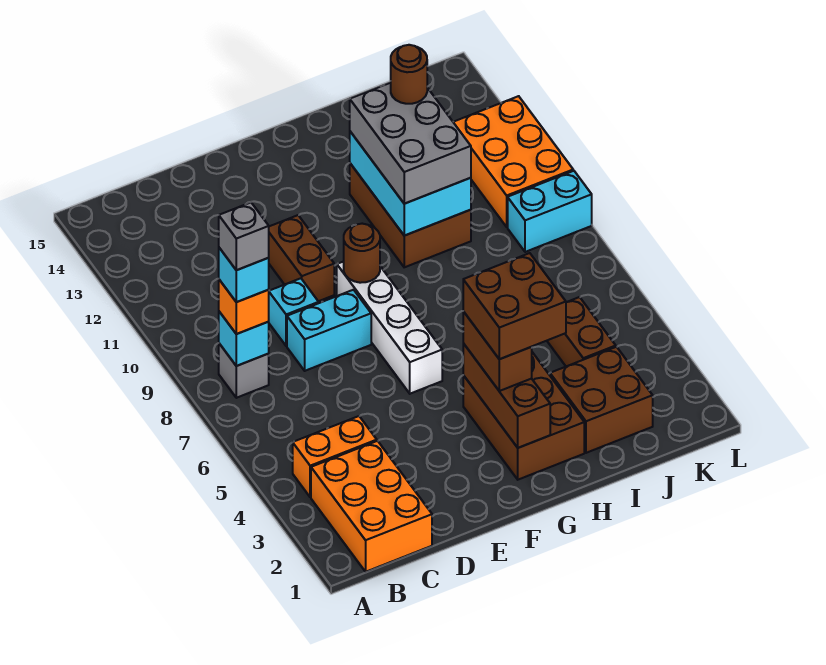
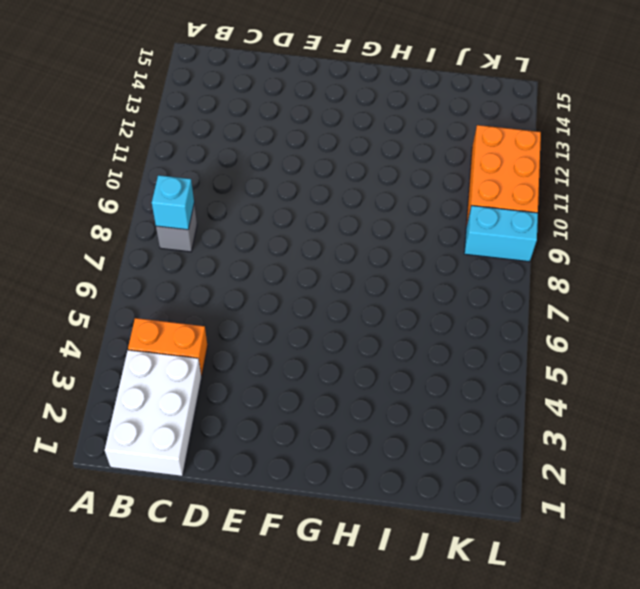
white 2x3 brick [105,350,201,476] -> orange 2x3 brick [311,441,432,572]
none -> cyan 1x2 brick [287,290,371,371]
none -> cyan 1x1 brick [268,278,319,346]
none -> brown 1x2 brick [269,215,334,301]

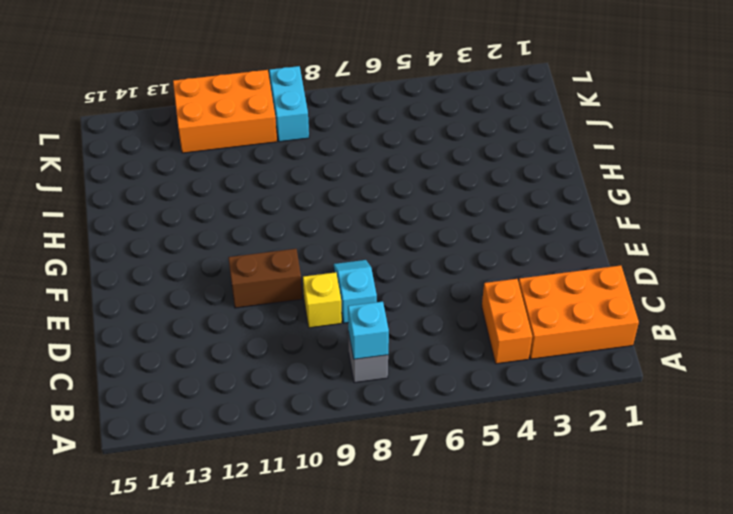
cyan 1x2 slope [334,260,377,323] -> cyan 1x2 brick [287,290,371,371]
yellow 1x1 brick [303,272,342,328] -> cyan 1x1 brick [268,278,319,346]
none -> white 1x4 brick [337,261,442,394]
none -> brown 2x3 brick [463,352,584,480]
none -> brown 2x3 brick [350,163,471,267]

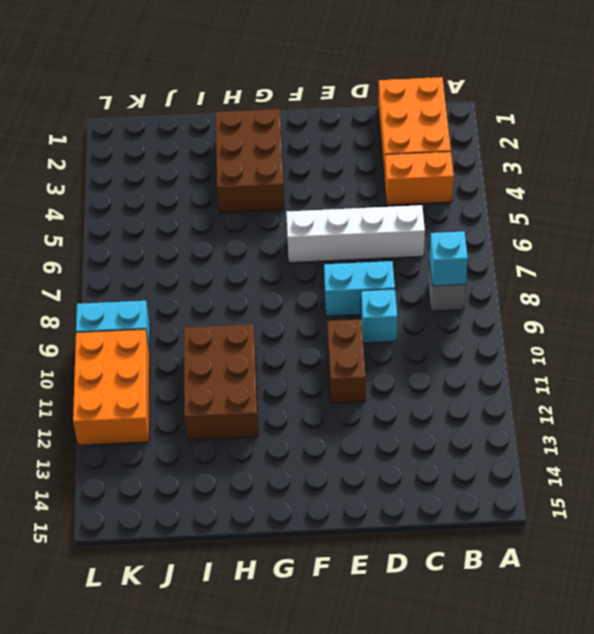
white 1x4 brick [286,205,425,262] -> white 1x4 brick turned to [337,261,442,394]
none -> brown 2x2 brick [550,347,653,453]
none -> brown 1x2 brick [547,297,616,366]
none -> brown 1x1 round brick [344,224,380,283]

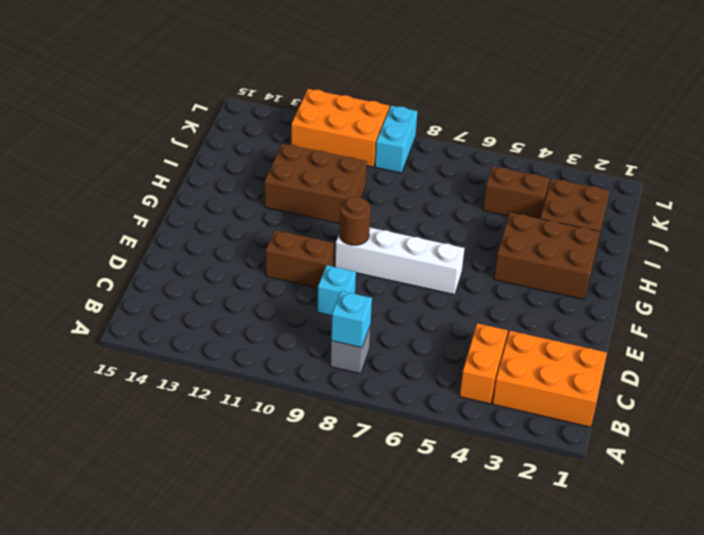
none -> cyan 1x2 brick [287,290,371,371]
none -> brown 1x3 brick [463,343,550,448]
none -> cyan 2x3 brick [350,132,471,236]

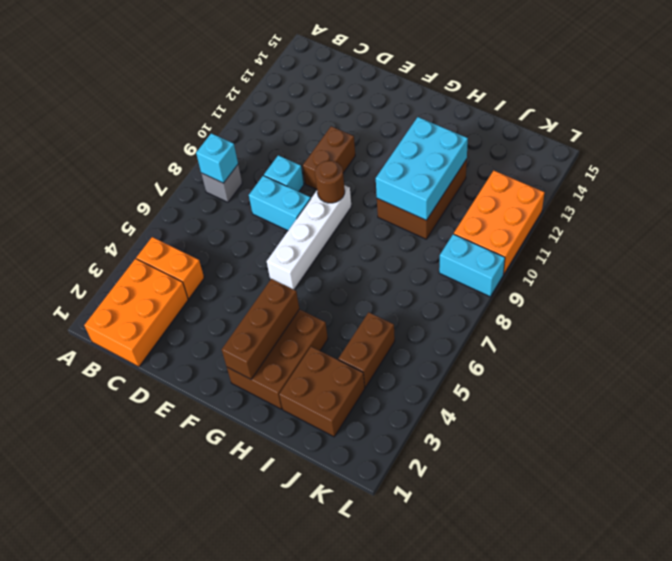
none -> orange 1x1 brick [219,280,269,334]
none -> brown 1x2 brick [463,312,532,391]
none -> grey 2x3 brick [350,83,471,204]

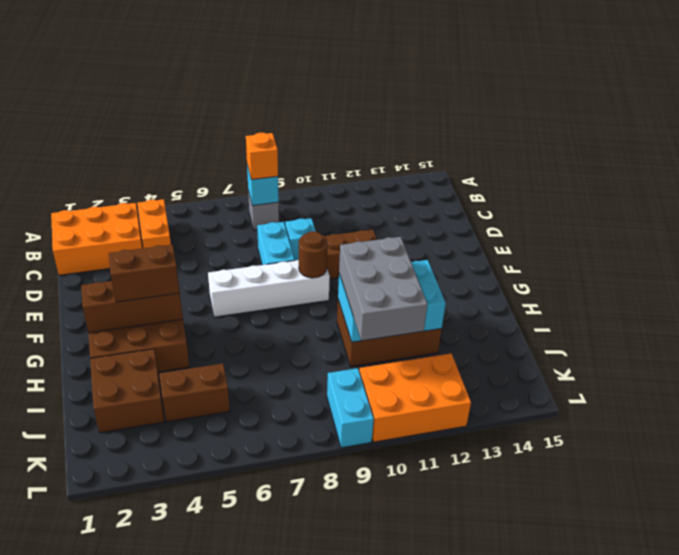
grey 2x3 brick [339,237,428,341] -> grey 2x3 brick turned to [350,83,471,204]
none -> cyan 1x1 brick [219,248,269,302]
none -> brown 2x2 brick [463,253,566,359]
none -> brown 1x1 round brick [391,45,427,104]

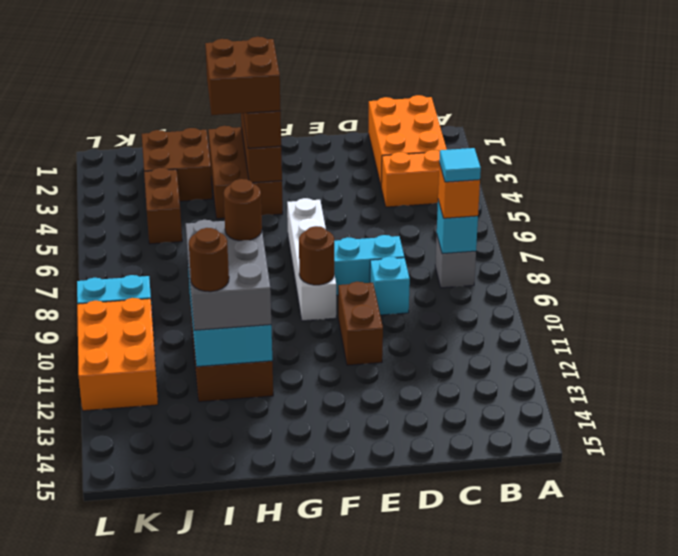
cyan 1x1 tile [439,148,481,182] -> cyan 1x1 brick [219,248,269,302]
brown 1x1 round brick [224,179,262,241] -> none
none -> grey 1x1 brick [219,203,269,270]

